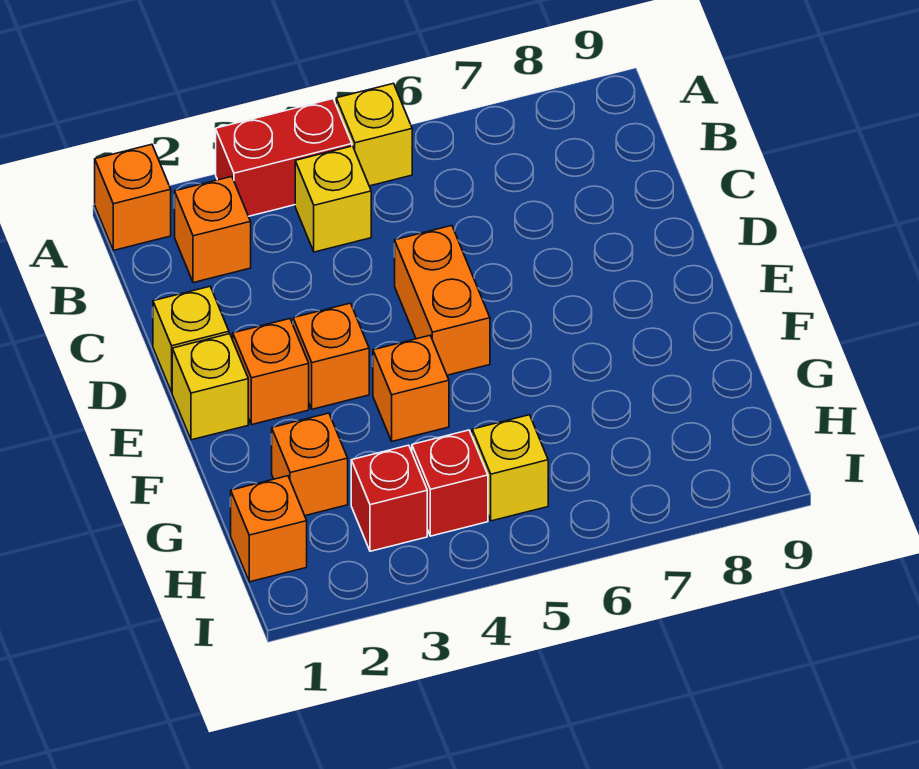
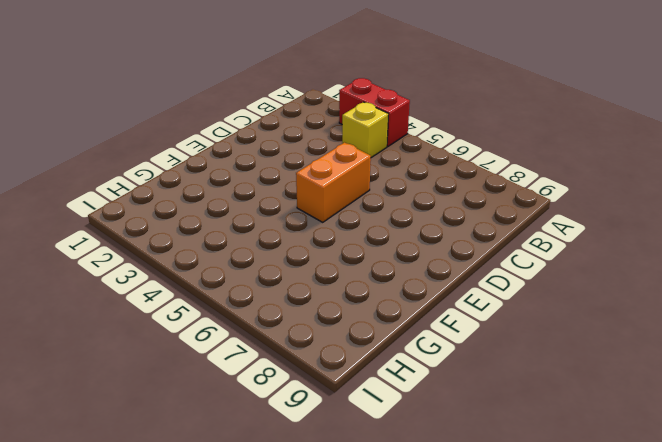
none -> orange 1x1 brick [95,144,171,250]
none -> yellow 1x1 brick [336,83,412,186]
none -> orange 1x1 brick [174,177,251,283]

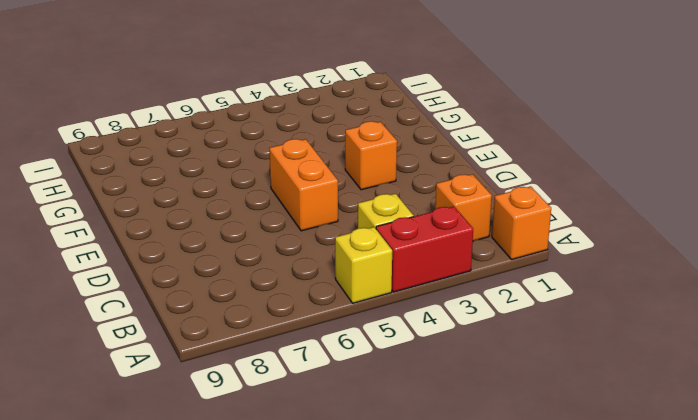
none -> yellow 1x1 brick [153,287,229,392]
none -> yellow 1x1 brick [172,334,248,440]
none -> orange 1x1 brick [233,319,309,425]

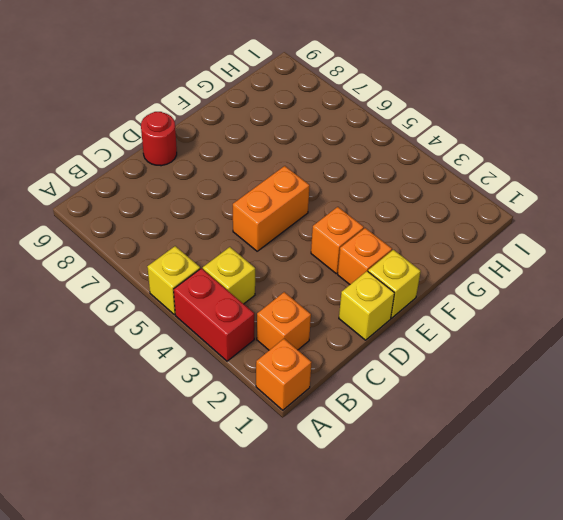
red 1x1 round brick [141,112,177,166] -> none
none -> orange 1x1 brick [373,336,449,441]
none -> orange 1x1 brick [271,413,348,516]
none -> orange 1x1 brick [230,476,307,582]

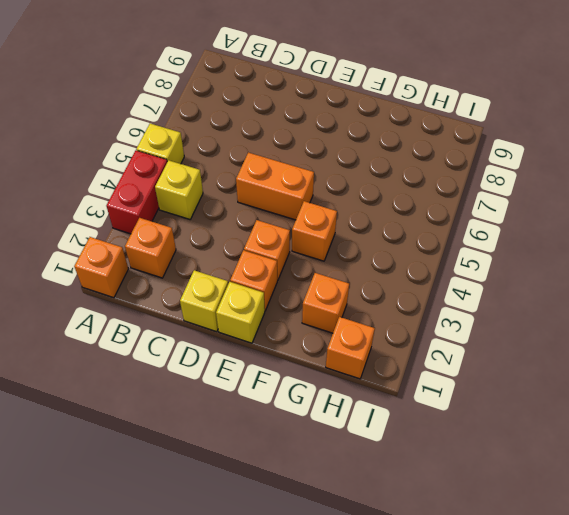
none -> red 1x1 brick [351,445,427,551]
none -> red 1x1 brick [412,430,488,536]
none -> yellow 1x1 brick [472,415,548,521]

